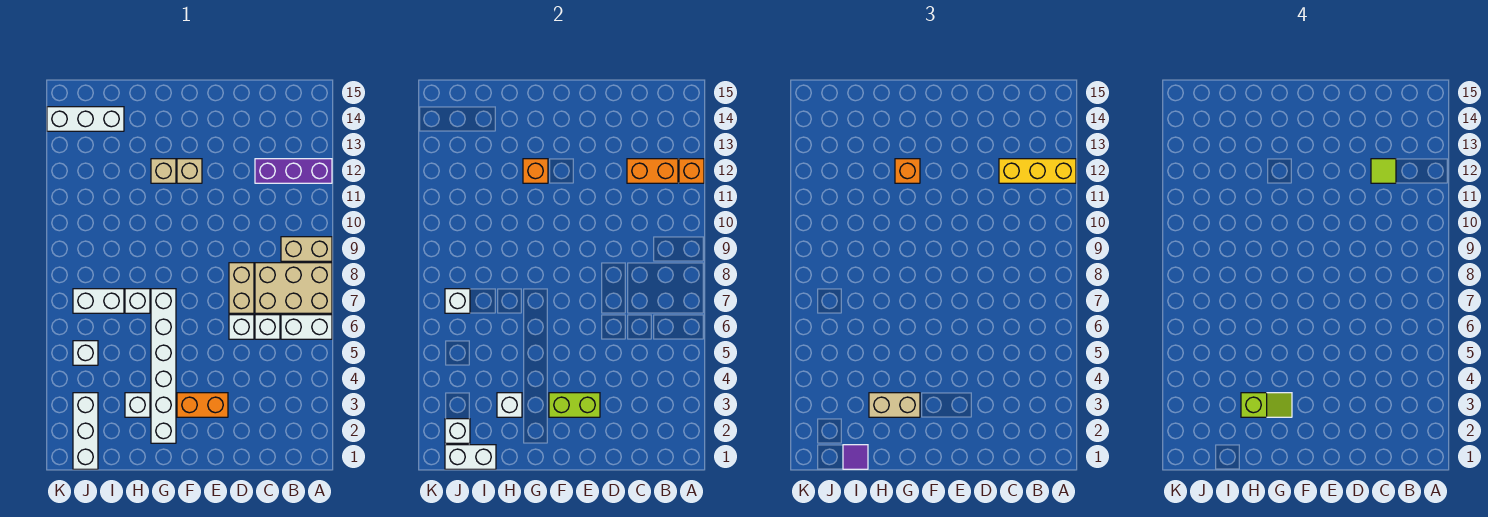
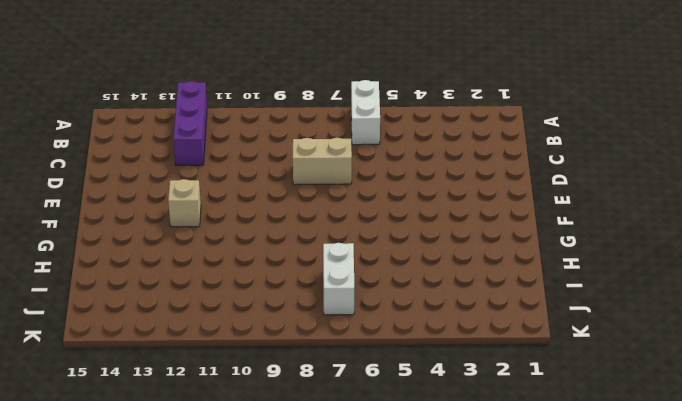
none -> tan 2x3 brick [255,263,332,313]
none -> tan 1x2 brick [281,237,332,261]
none -> white 1x1 brick [255,315,280,339]
none -> white 1x1 brick [229,315,254,339]

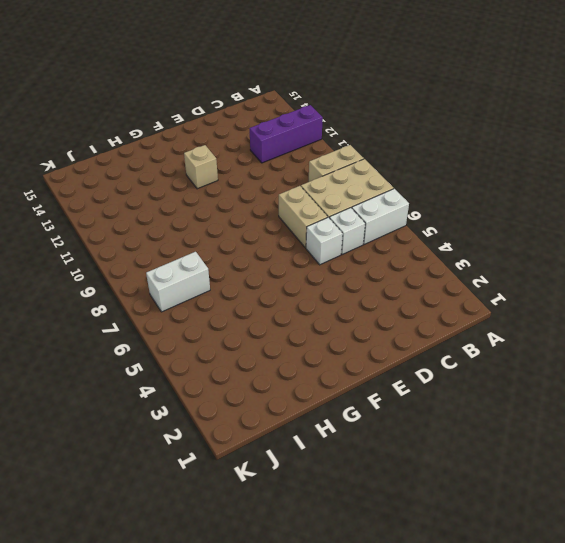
none -> orange 1x2 brick [177,393,228,417]
none -> white 1x6 brick [151,289,176,443]
none -> tan 1x1 brick [151,159,176,183]
none -> white 1x1 brick [125,393,150,417]

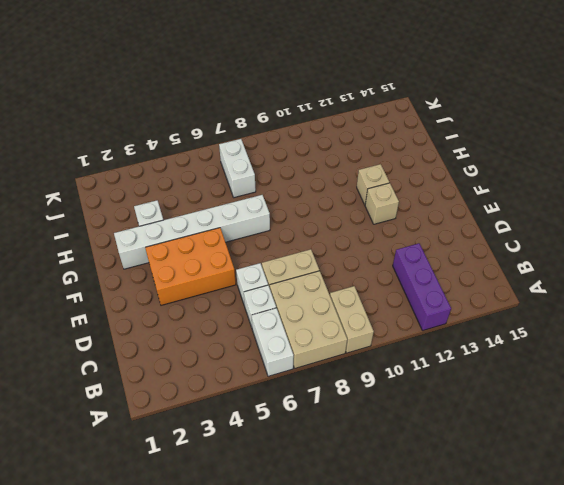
orange 2x3 brick [145,228,236,305] -> orange 1x2 brick [177,393,228,417]
none -> white 1x1 brick [125,289,150,313]
none -> white 1x3 brick [47,107,124,131]
none -> white 1x3 brick [73,393,98,469]
none -> white 1x1 brick [73,341,98,365]

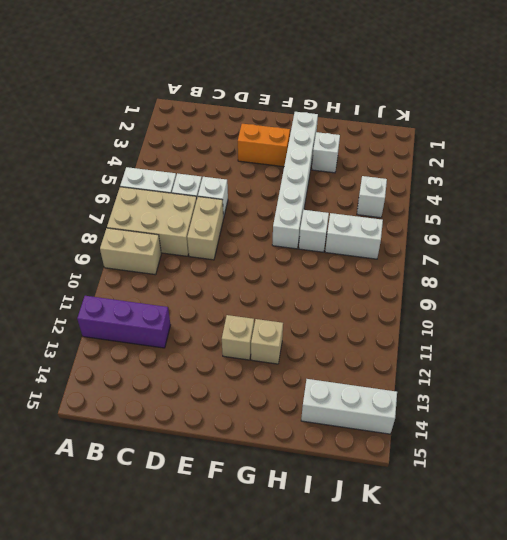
none -> white 1x3 brick [73,393,98,469]
none -> orange 1x1 brick [679,159,704,183]
none -> orange 1x2 brick [627,159,678,183]
none -> lime 1x2 brick [549,393,600,417]

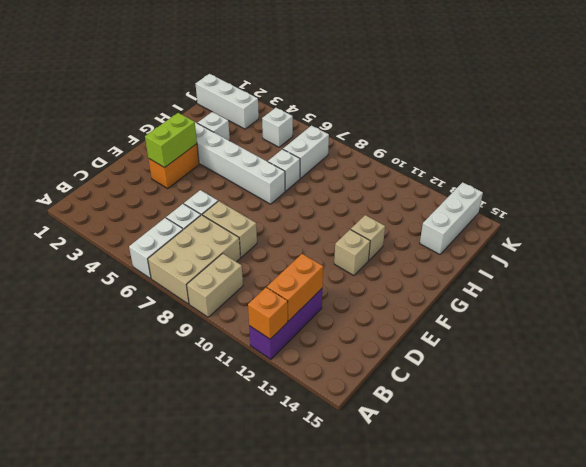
none -> orange 1x1 brick [523,159,548,183]
none -> white 1x1 brick [497,393,522,417]
none -> white 1x2 brick [445,445,496,469]
none -> white 1x1 brick [445,419,470,443]

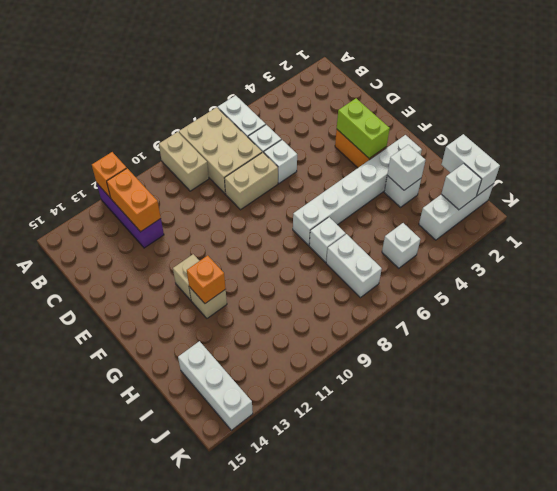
none -> white 1x1 brick [445,289,470,313]
none -> yellow 1x3 brick [999,159,1076,183]
none -> tan 1x2 brick [869,393,920,417]
none -> orange 1x1 brick [895,159,920,183]

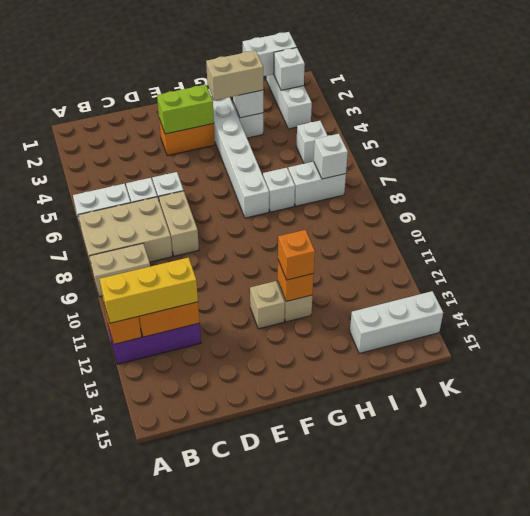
none -> purple 1x1 tile [843,445,868,469]
none -> lime 1x1 tile [1371,159,1396,183]
none -> lime 1x2 slope [1241,393,1292,417]

